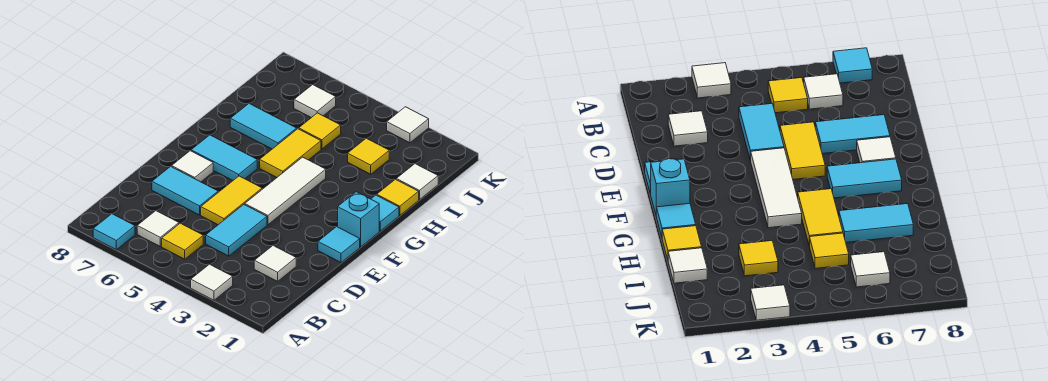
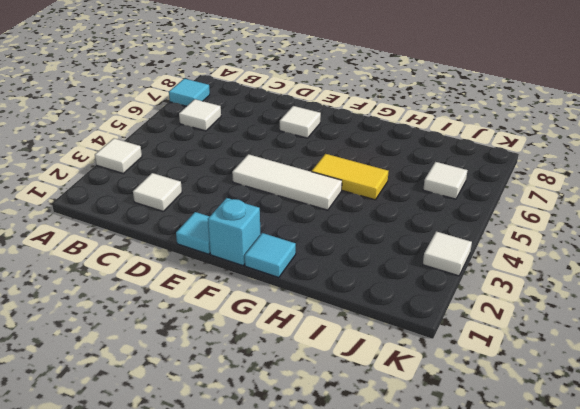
none -> yellow 1x1 tile [162,223,203,259]
none -> cyan 1x2 tile [206,205,267,256]
none -> yellow 1x2 tile [201,176,262,225]

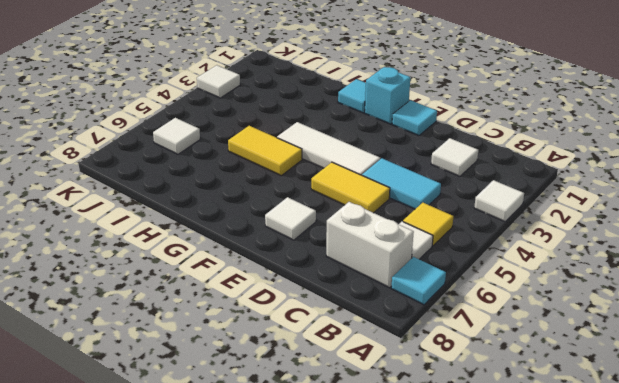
white 1x2 brick [326,202,414,288] -> none
none -> cyan 1x2 tile [152,166,218,215]
none -> cyan 1x2 tile [191,135,257,181]
none -> yellow 1x1 tile [377,179,419,215]

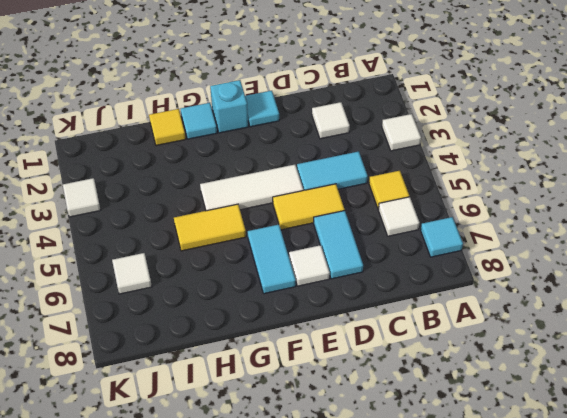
none -> cyan 1x2 tile [230,103,297,149]
none -> white 1x1 tile [396,164,438,200]
none -> yellow 1x1 tile [348,138,389,174]

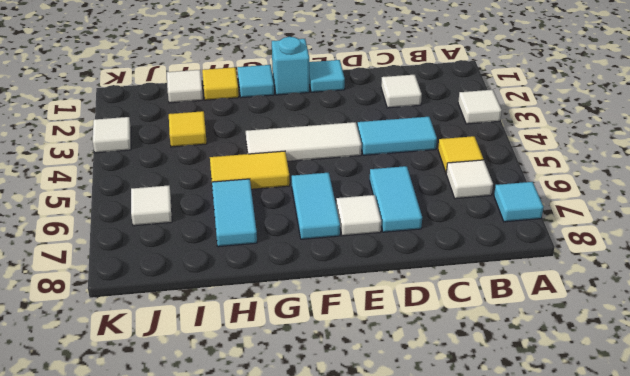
none -> yellow 1x2 tile [201,176,262,225]
none -> yellow 1x1 tile [299,113,341,149]

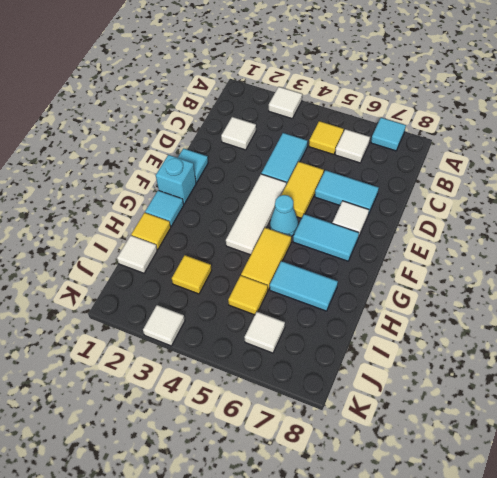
cyan 1x1 cone [270,195,298,236] -> none

